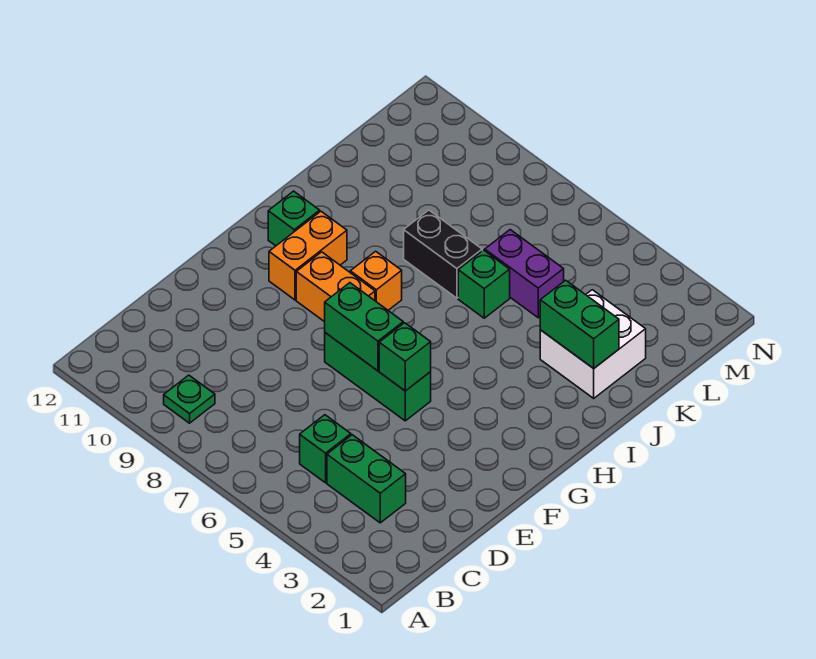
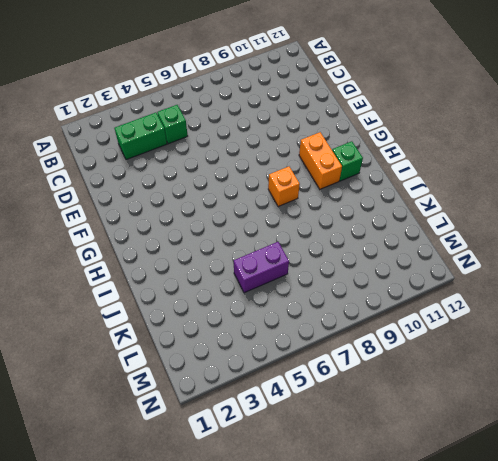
none -> green 1x1 plate [164,375,215,423]
none -> green 1x3 brick [325,333,431,421]
none -> orange 1x2 brick [296,252,375,322]

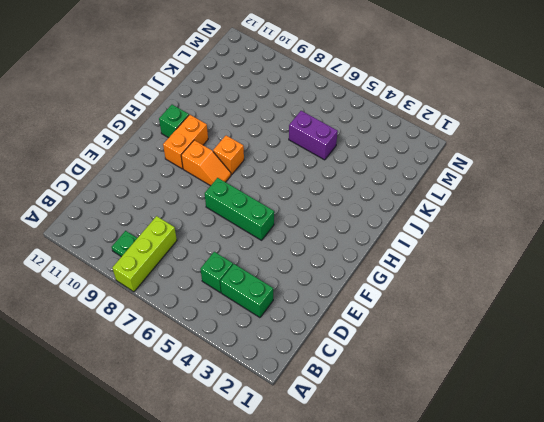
lime 1x3 brick [112,216,177,292] -> none
orange 1x2 slope [181,140,231,186] -> orange 1x2 brick [296,252,375,322]
none -> white 2x2 brick [540,290,646,398]
none -> green 1x1 brick [458,250,510,318]
none -> black 1x2 brick [404,210,482,298]

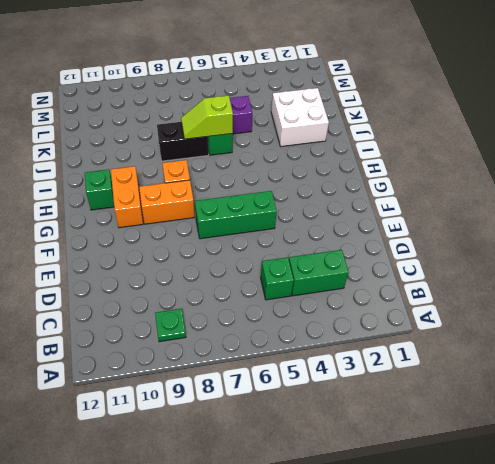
lime 1x2 slope [181,96,233,139] -> none
none -> green 1x1 brick [379,323,431,391]
none -> green 1x2 brick [325,283,403,371]
none -> green 1x2 brick [540,280,619,368]

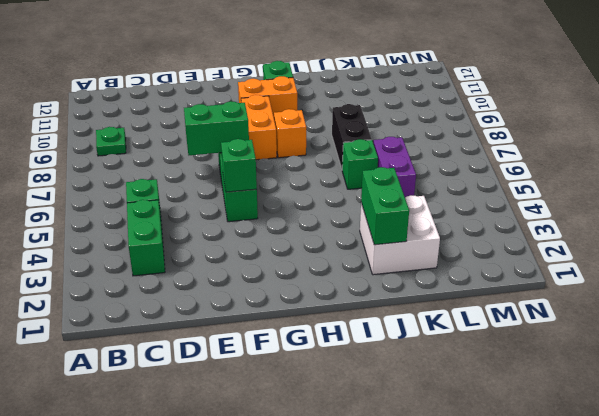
green 1x2 brick [184,101,249,155] -> green 1x2 brick turned to [325,283,403,371]

